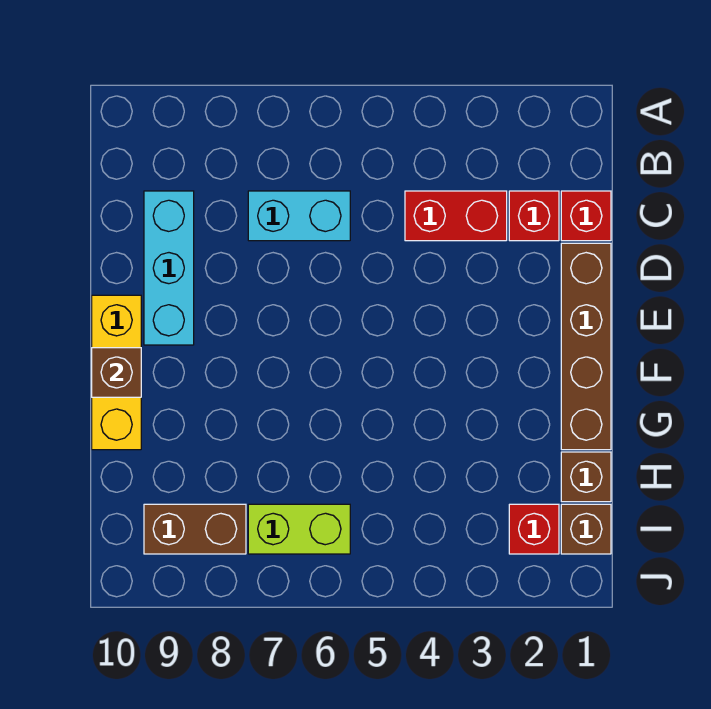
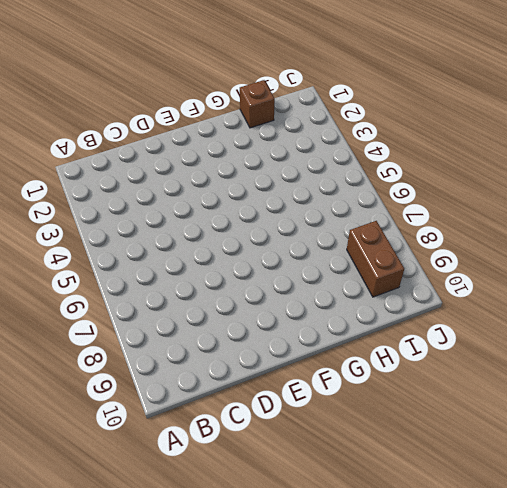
none -> red 1x1 brick [561,191,611,241]
none -> red 1x1 brick [509,191,559,241]
none -> red 1x2 brick [405,191,507,241]

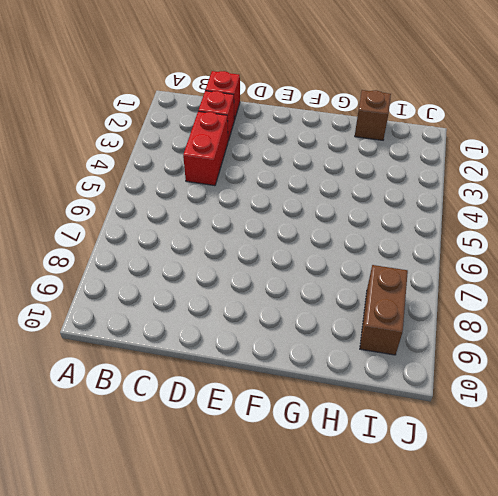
none -> cyan 1x2 brick [248,191,350,241]
none -> cyan 1x3 brick [144,191,194,345]
none -> brown 1x4 brick [561,243,611,450]

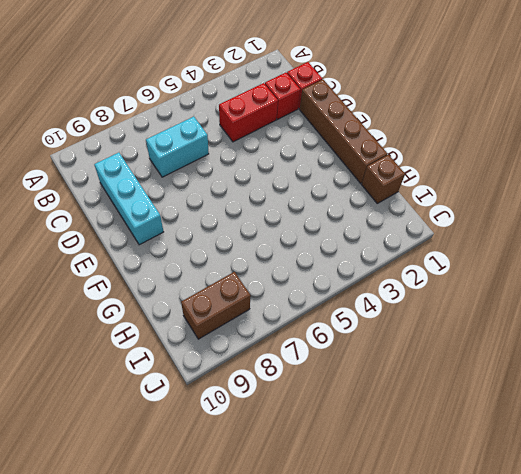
none -> yellow 1x3 brick [92,295,141,450]
none -> brown 1x1 brick [561,504,611,554]
none -> red 1x1 brick [509,504,559,554]

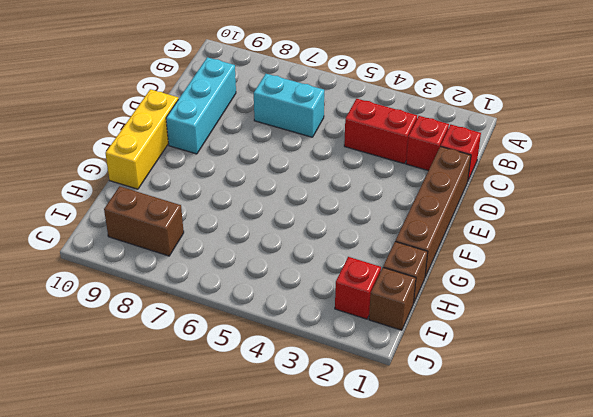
none -> lime 1x2 brick [248,504,350,554]
none -> brown 1x1 brick [92,348,141,397]

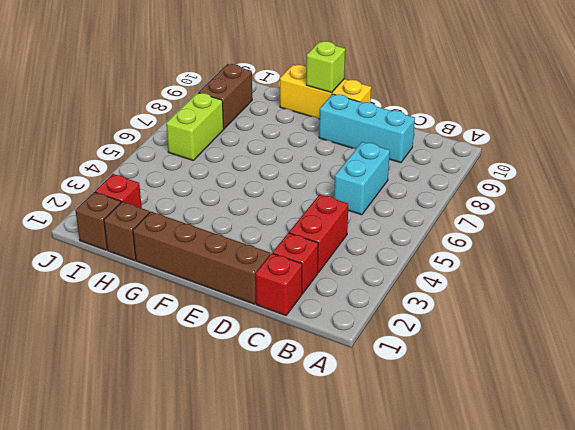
lime 1x1 brick [306,41,345,93] -> brown 1x1 brick [92,348,141,397]

